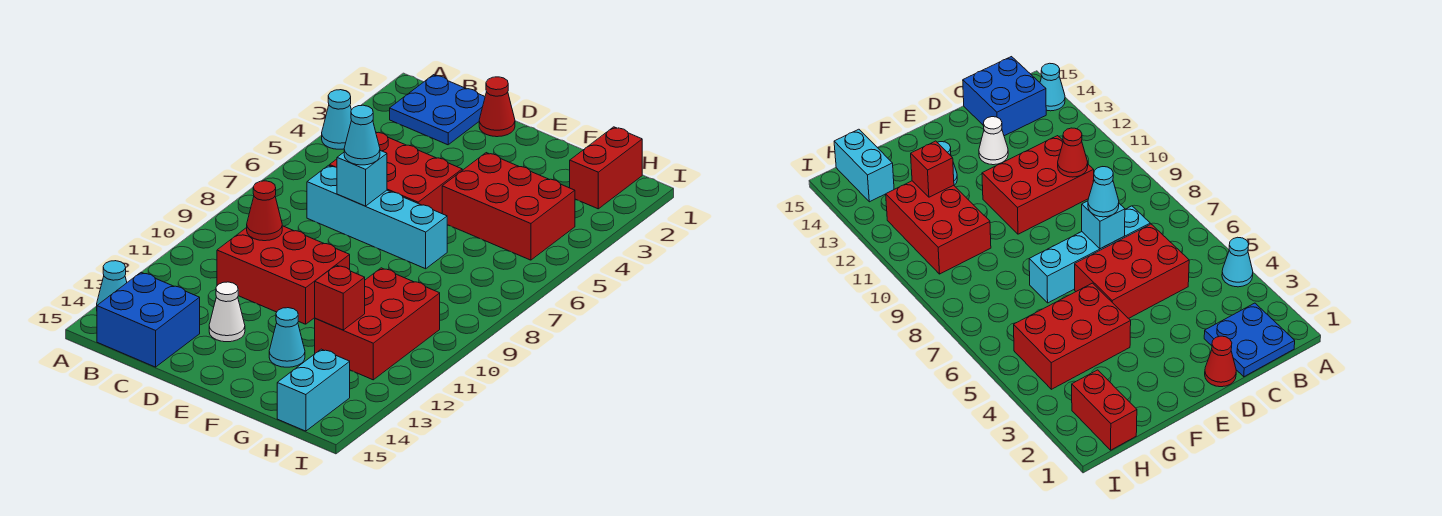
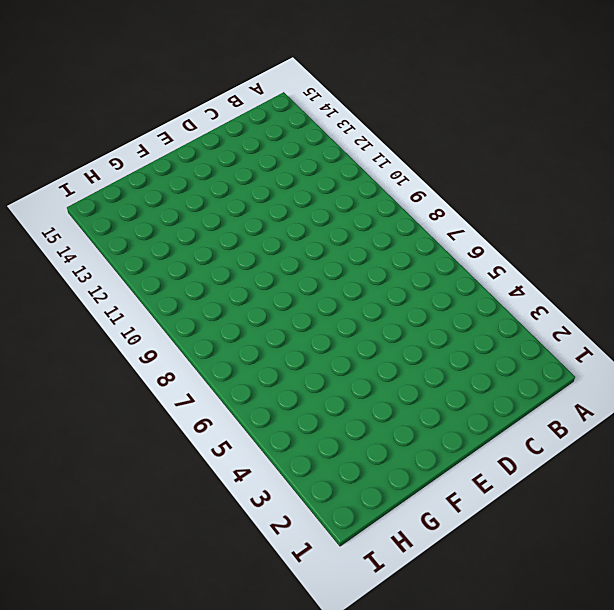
none -> cyan 1x1 cone [322,90,351,149]
none -> cyan 1x1 cone [97,261,127,305]
none -> blue 2x2 plate [390,75,485,145]

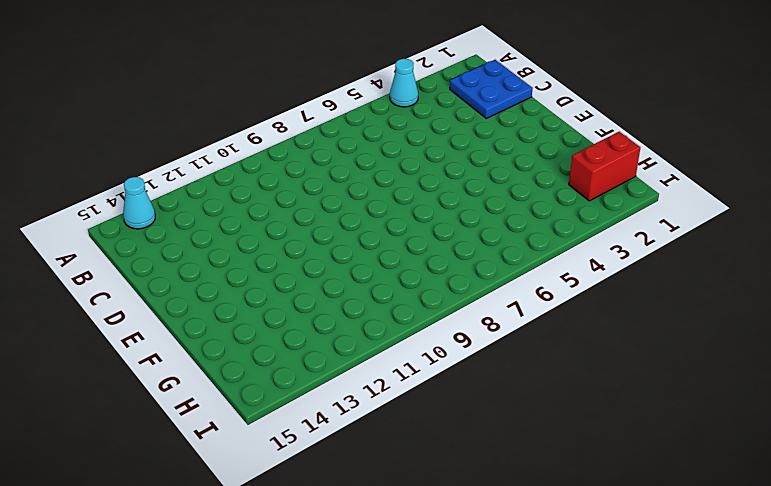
none -> blue 2x2 brick [97,273,200,367]
none -> red 2x3 brick [330,132,462,214]
none -> cyan 1x4 brick [307,165,447,269]

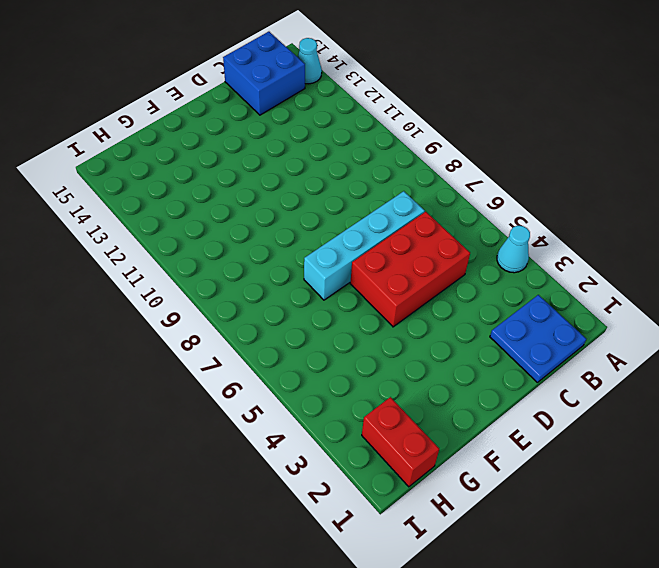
none -> red 2x3 brick [217,226,350,324]
none -> red 1x1 cone [479,77,515,137]
none -> white 1x1 cone [209,282,245,342]

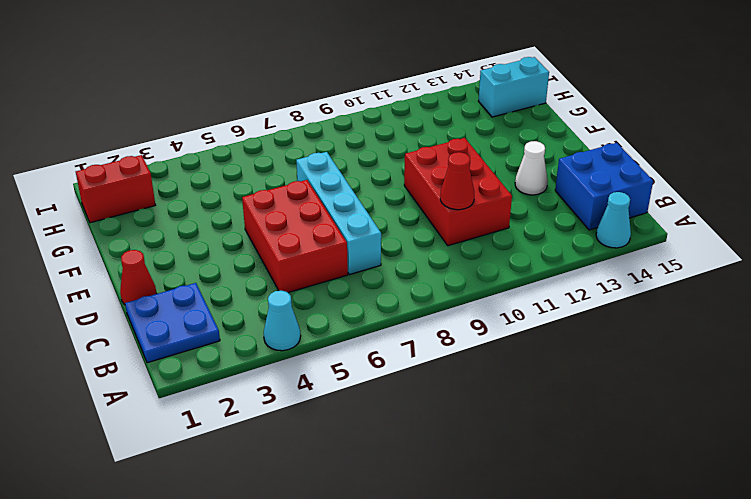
none -> red 2x3 brick [442,153,575,260]
none -> cyan 1x1 cone [269,308,305,367]
none -> red 2x3 brick [315,268,440,380]

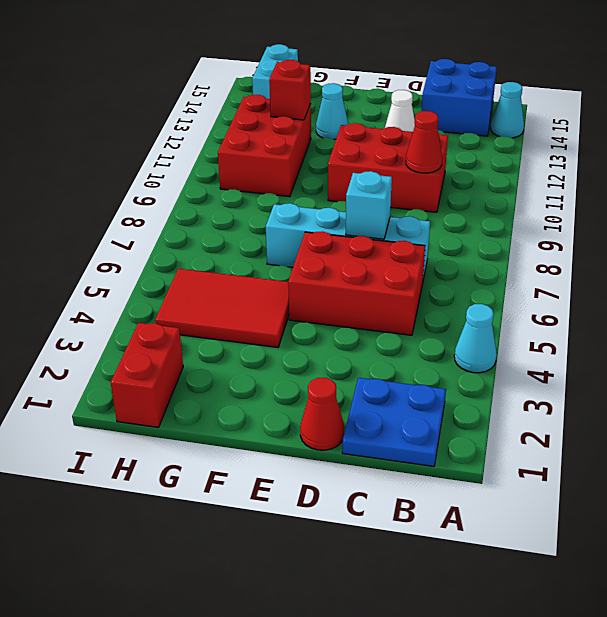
red 2x3 tile [155,269,289,347] -> red 2x3 brick [442,153,575,260]
none -> cyan 1x1 cone [344,105,380,165]

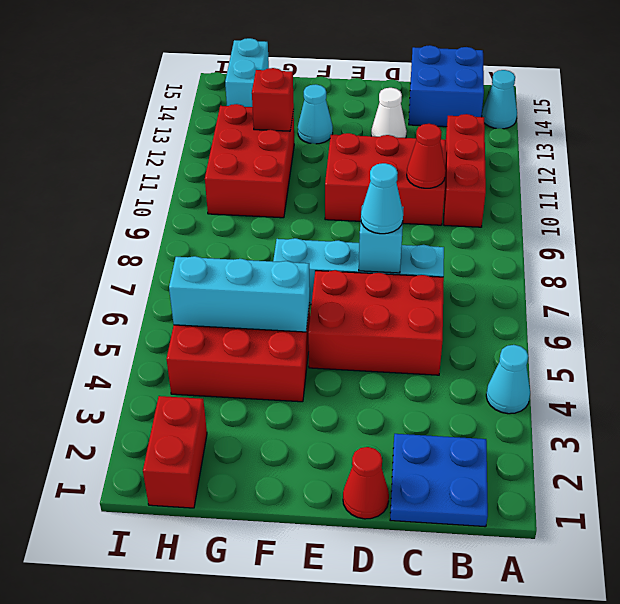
red 1x3 brick [444,114,486,227] -> none
cyan 1x3 brick [169,256,310,332] -> none

